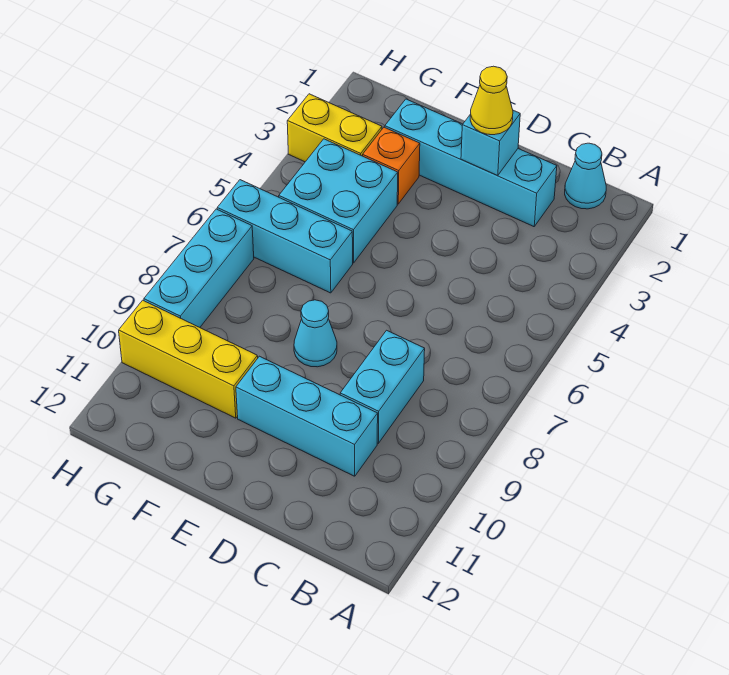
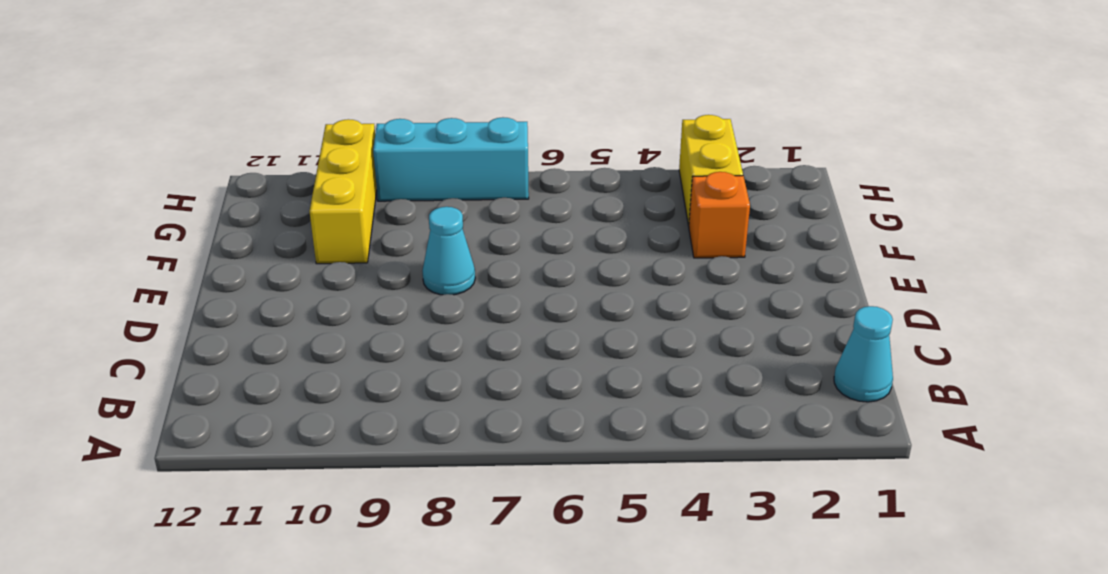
none -> cyan 1x4 brick [385,99,557,227]
none -> cyan 1x2 brick [340,330,425,443]
none -> cyan 1x3 brick [236,356,378,476]

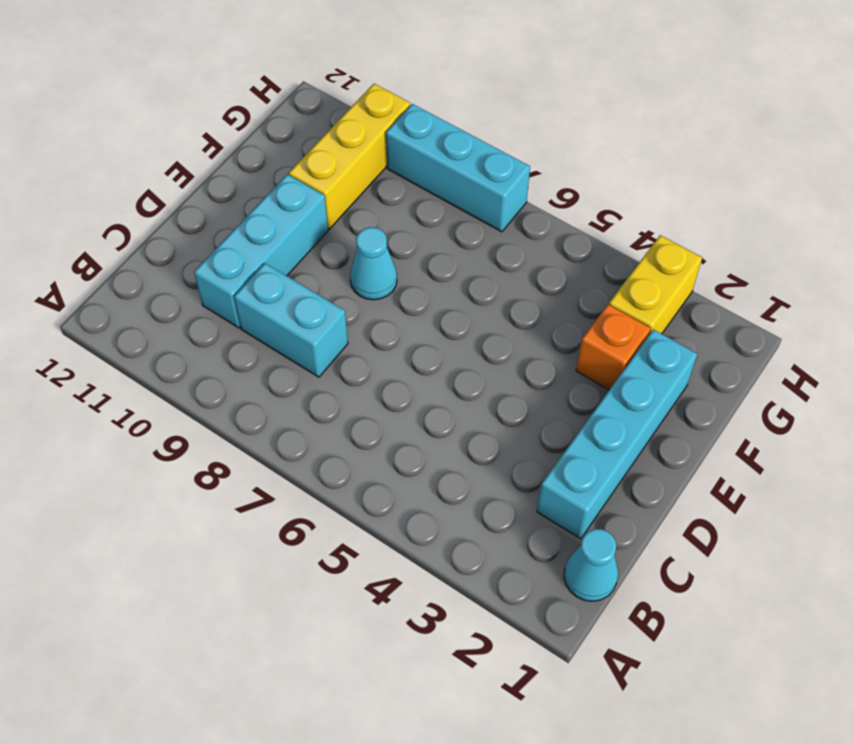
none -> cyan 2x2 brick [279,139,398,263]
none -> cyan 1x3 brick [217,180,353,293]
none -> cyan 1x1 brick [461,110,520,176]

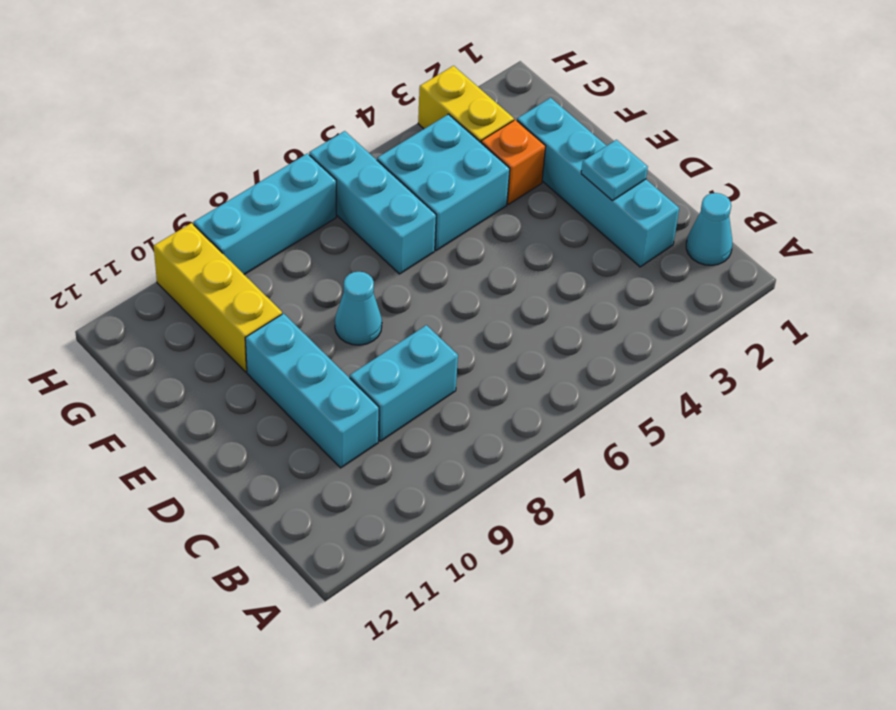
cyan 1x1 plate [581,140,648,201] -> cyan 1x1 brick [461,110,520,176]
none -> yellow 1x1 cone [470,66,513,135]

